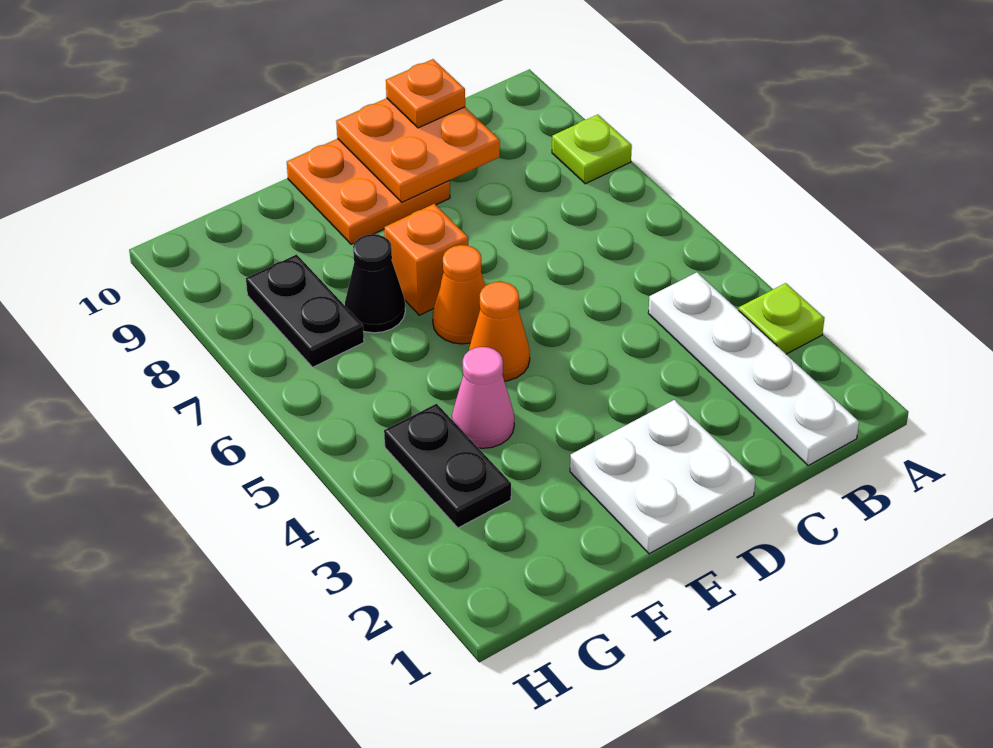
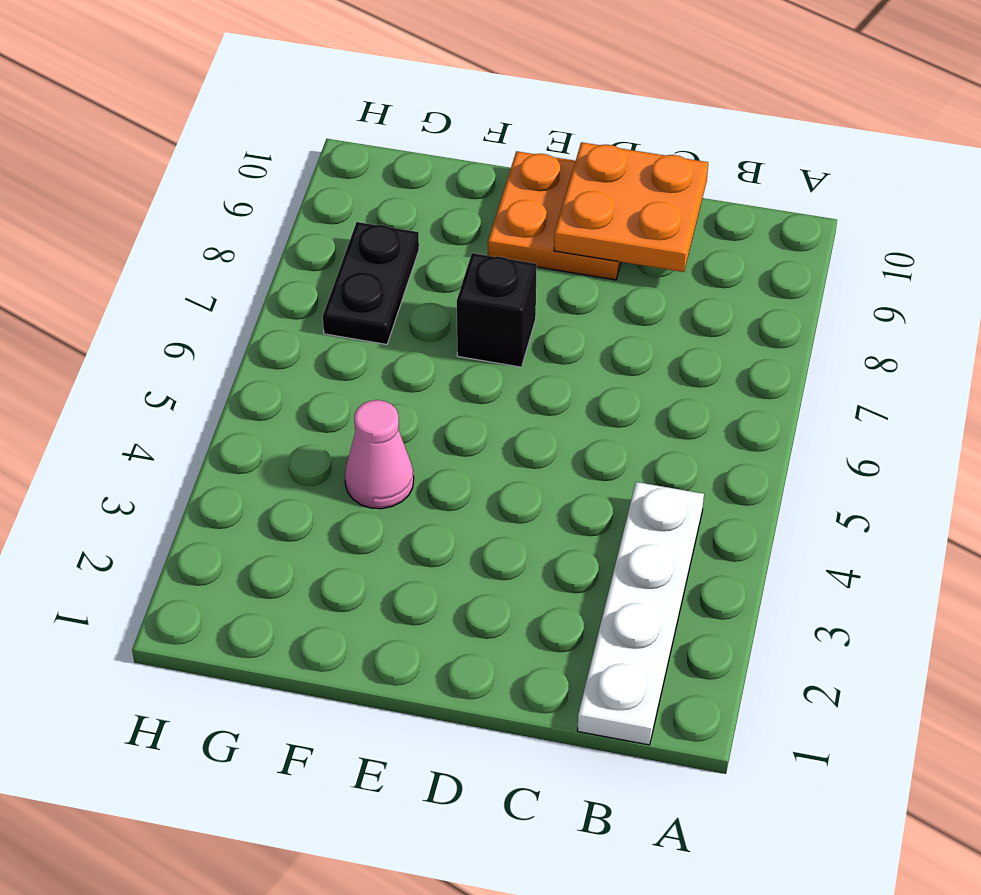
black 1x1 brick [457,253,537,367] -> orange 1x1 brick [384,204,468,315]
none -> lime 1x1 plate [739,283,824,354]
none -> lime 1x1 plate [552,115,632,184]
none -> white 2x2 plate [570,400,755,554]

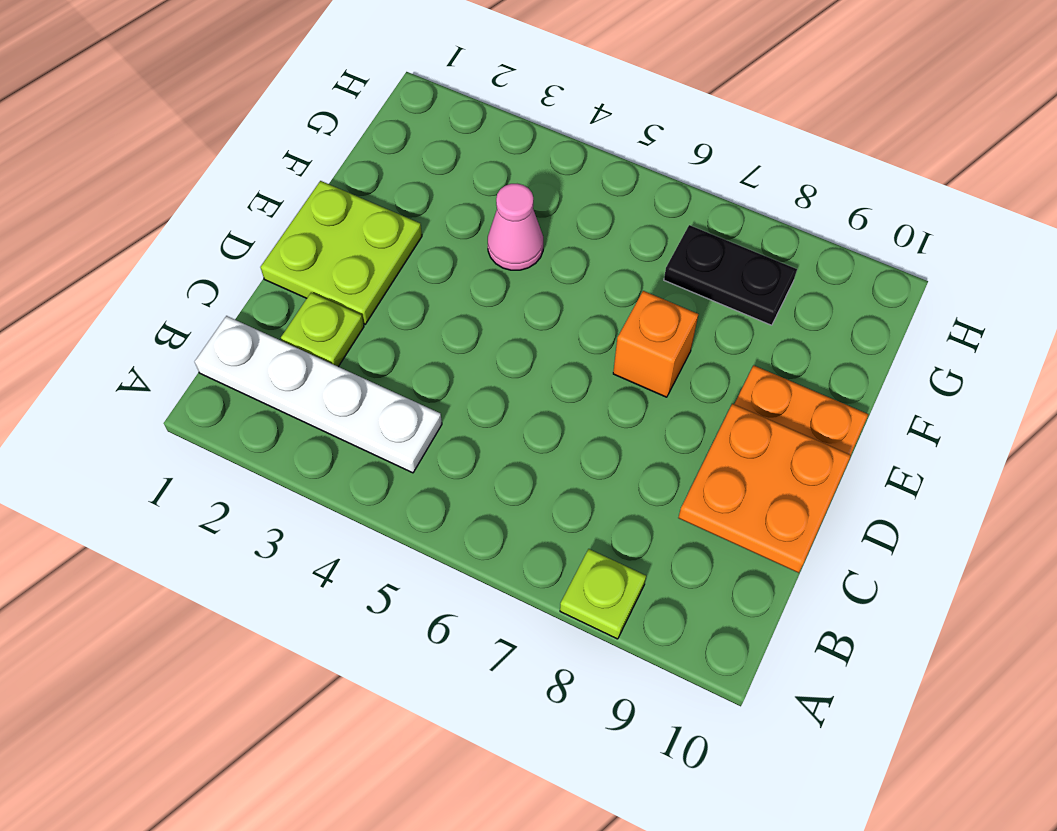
lime 1x1 plate [281,293,364,367] -> lime 1x1 plate moved to [739,283,824,354]
lime 2x2 plate [260,181,422,324] -> white 2x2 plate [570,400,755,554]
none -> orange 1x1 cone [469,282,530,381]
none -> orange 1x1 cone [433,245,485,344]
none -> black 1x1 cone [345,234,405,333]

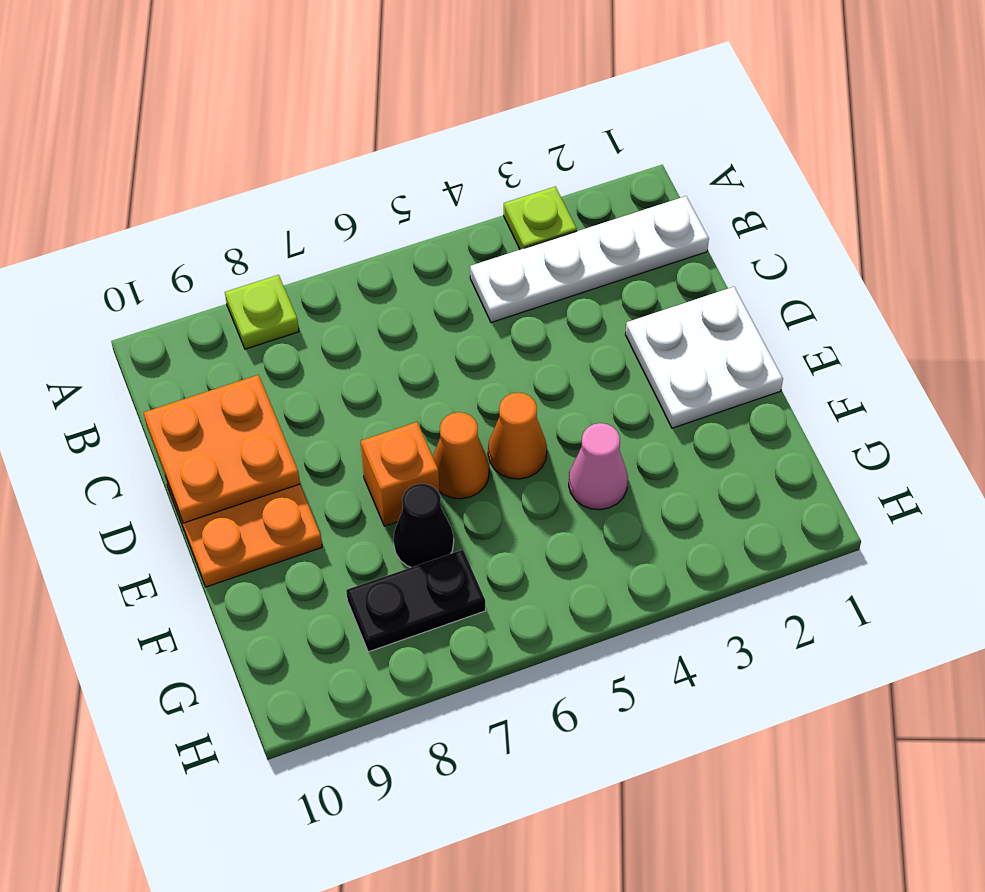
none -> black 1x2 plate [384,404,511,528]
none -> orange 1x1 plate [386,59,465,128]

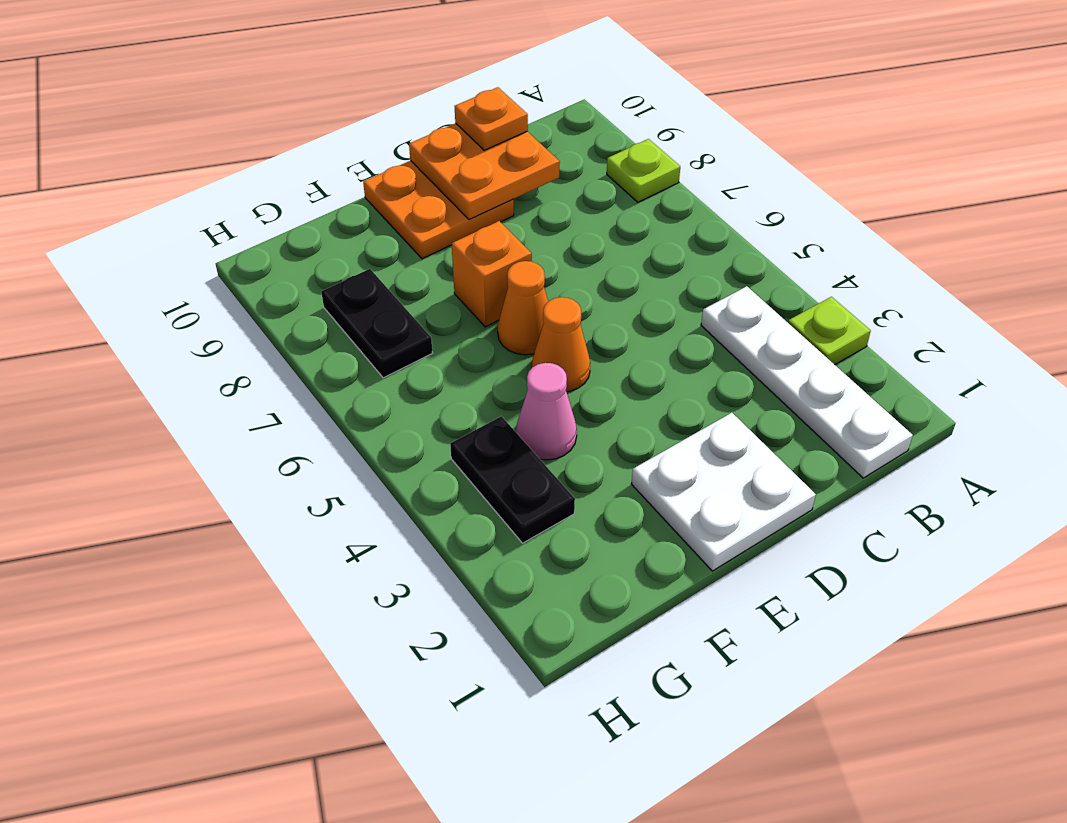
none -> black 1x1 cone [345,234,405,333]

